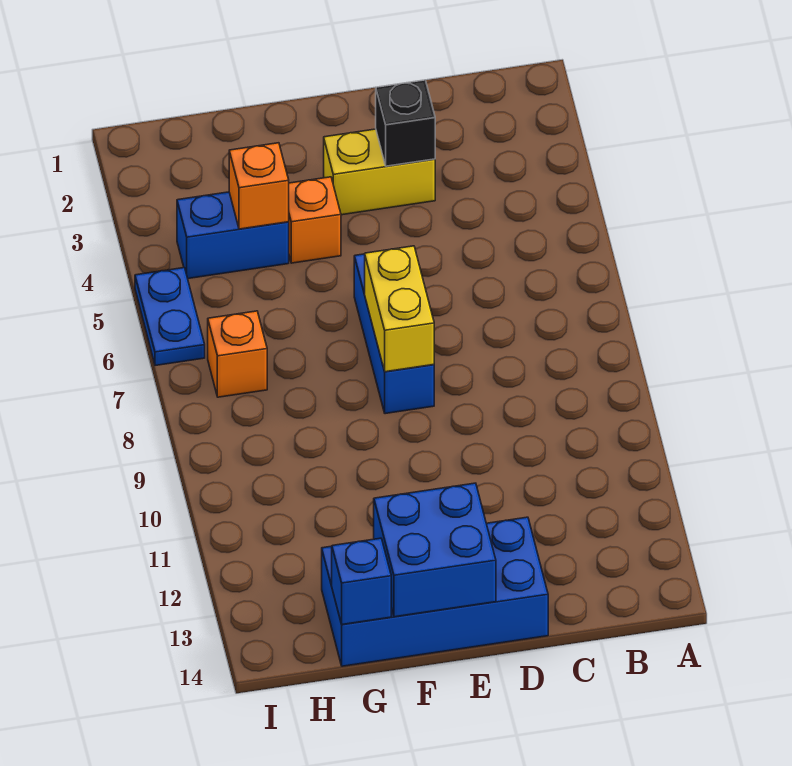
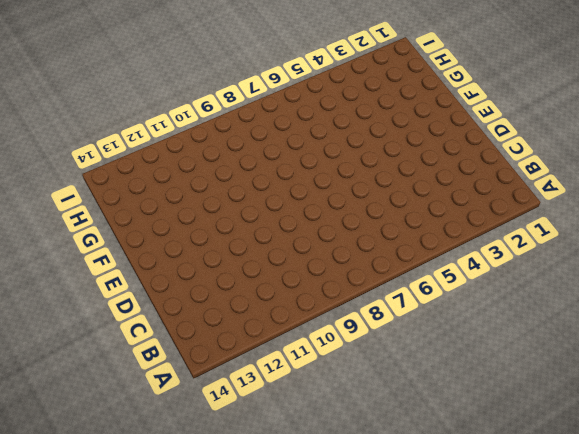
none -> yellow 1x2 brick [324,129,435,215]
none -> blue 2x4 brick [322,517,548,666]
none -> blue 1x3 brick [354,254,434,414]

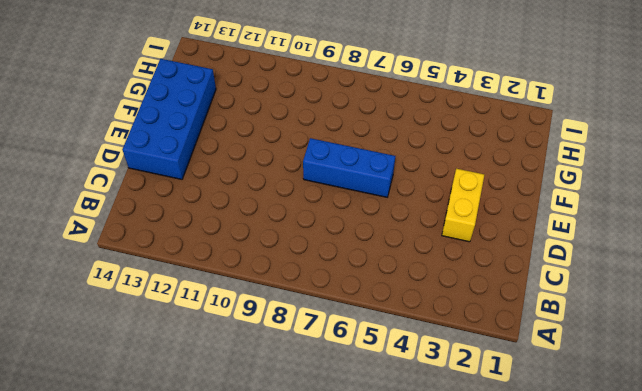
none -> orange 1x1 brick [289,177,341,263]
none -> blue 1x2 brick [177,192,289,279]
none -> orange 1x1 brick [208,311,267,397]

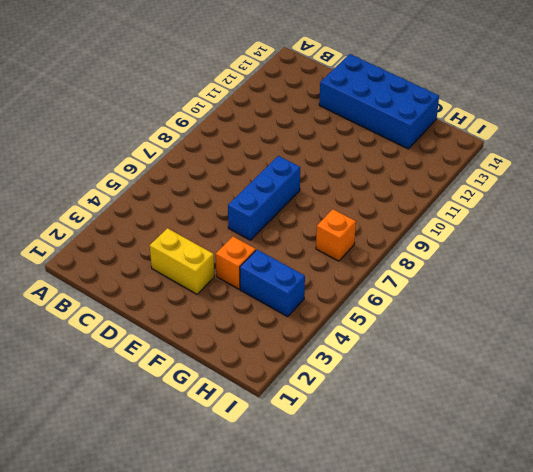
none -> blue 1x2 plate [135,268,205,366]
none -> black 1x1 brick [376,80,435,166]
none -> yellow 1x2 brick [365,246,434,372]

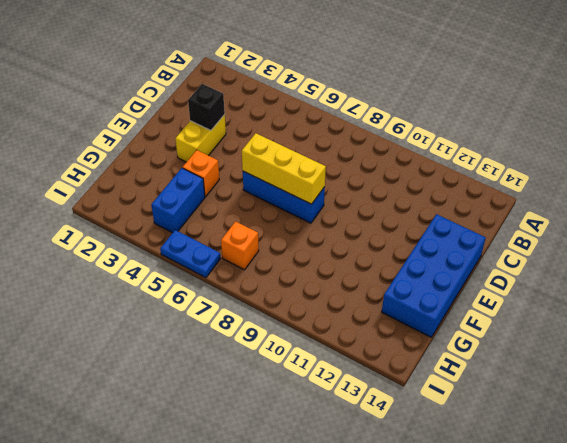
yellow 1x3 brick [242,133,326,204] -> yellow 1x2 brick [365,246,434,372]
none -> blue 2x2 brick [374,483,496,617]
none -> orange 1x1 brick [229,143,289,229]
none -> blue 1x1 brick [332,538,391,624]

